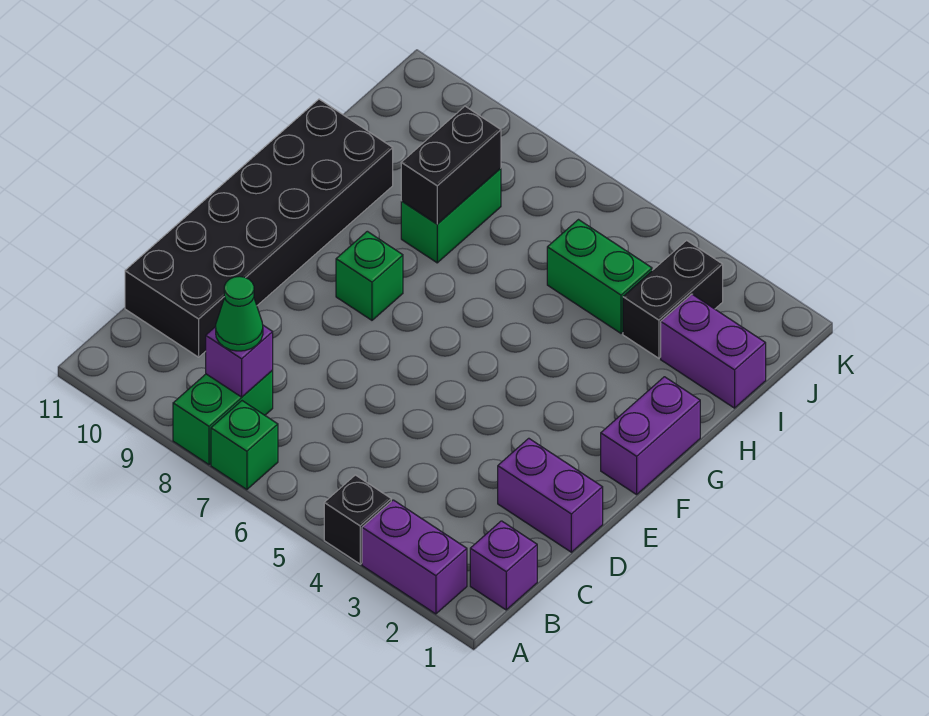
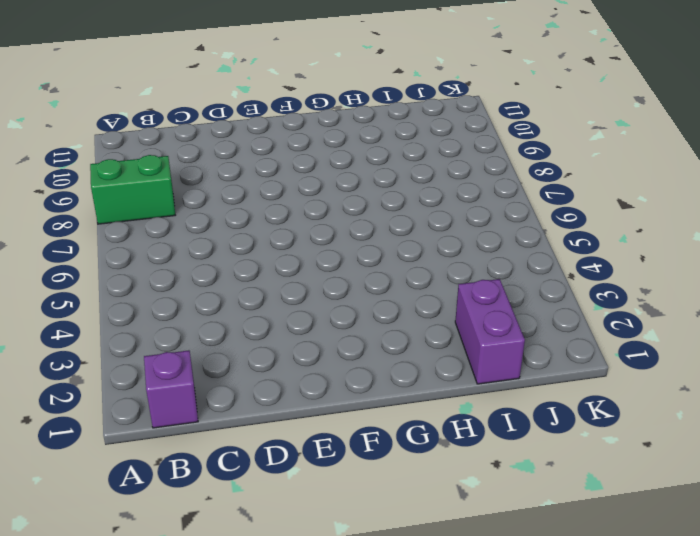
none -> purple 1x2 brick [362,500,467,614]
none -> black 1x1 brick [324,475,391,564]
none -> green 1x1 brick [211,401,278,490]

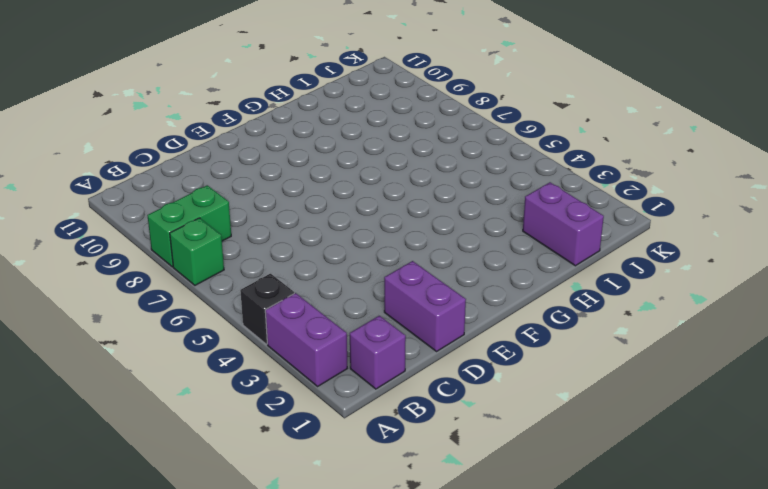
none -> black 2x6 brick [125,99,393,357]
none -> purple 1x2 brick [601,377,700,495]
none -> green 1x1 brick [336,231,403,320]

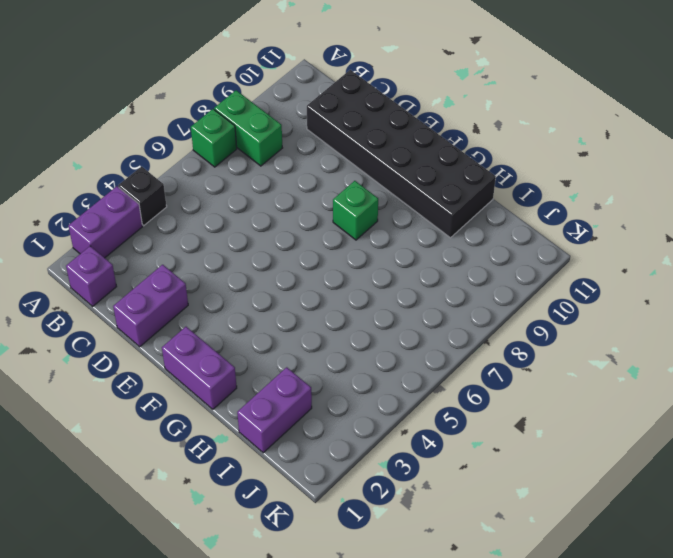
none -> green 1x2 brick [401,168,501,263]
none -> black 1x2 brick [623,240,723,358]
none -> green 1x2 brick [547,220,652,333]

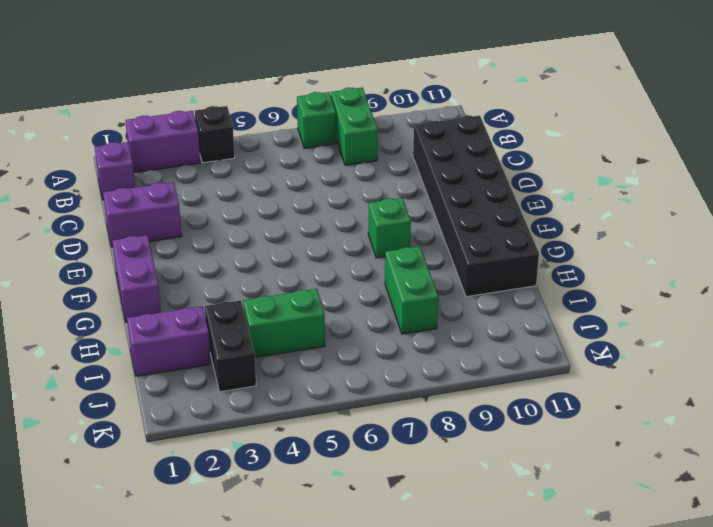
none -> purple 1x1 brick [206,325,273,397]
none -> black 1x2 brick [401,106,501,224]
none -> green 1x1 cone [216,276,263,351]

